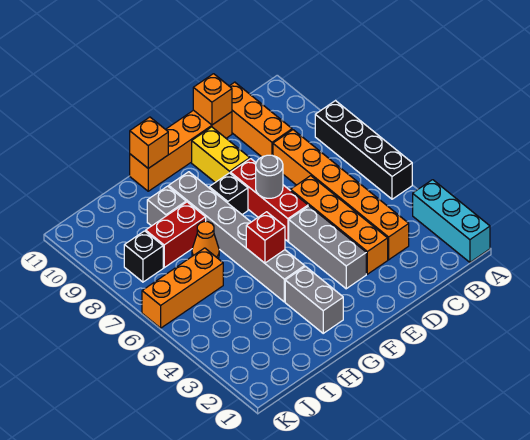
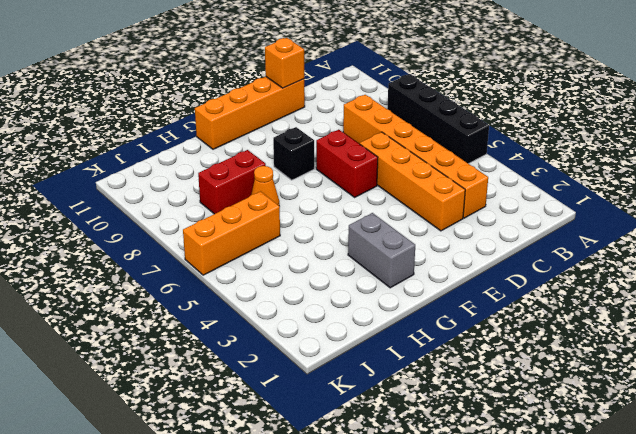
red 1x2 brick [316,130,378,197] -> red 1x3 brick [230,159,308,241]
none -> cyan 1x3 brick [413,180,490,262]
none -> orange 1x3 brick [230,82,292,157]
none -> grey 1x3 brick [289,206,366,289]

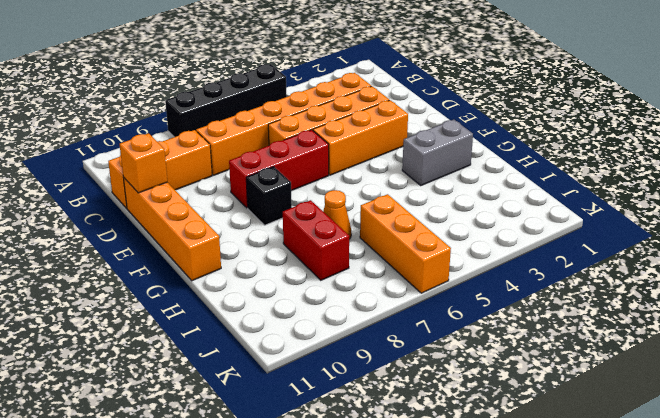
orange 1x3 brick [313,100,408,175] -> grey 1x3 brick [289,206,366,289]
none -> cyan 1x3 brick [413,180,490,262]
none -> yellow 1x2 brick [192,127,250,182]
none -> grey 1x6 brick [169,172,305,302]

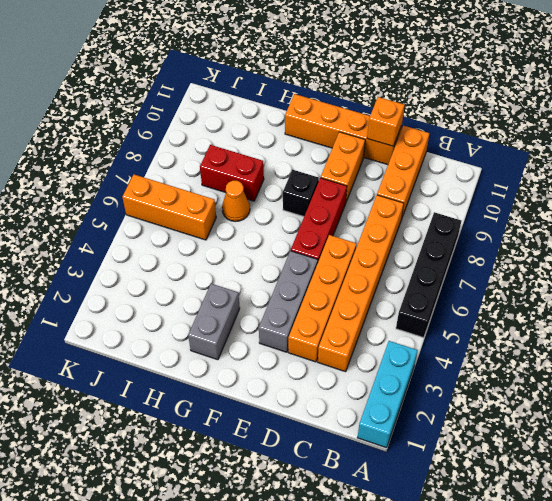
orange 1x2 brick [321,132,365,202] -> yellow 1x2 brick [192,127,250,182]
none -> grey 1x6 brick [169,172,305,302]
none -> grey 1x1 brick [147,186,186,226]
none -> black 1x1 brick [124,231,163,282]

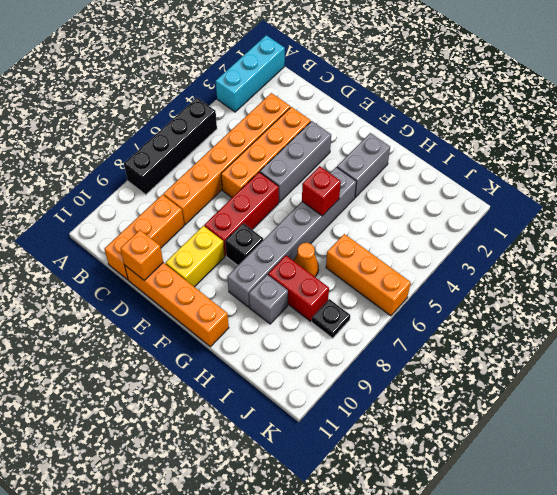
black 1x1 plate [312,299,350,338] -> black 1x1 brick [124,231,163,282]
none -> grey 1x1 round brick [256,155,283,198]
none -> orange 1x1 brick [130,117,168,168]

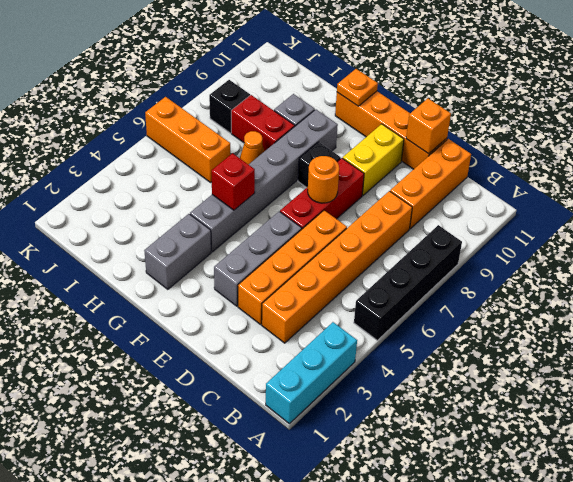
orange 1x1 round brick [308,156,339,203] -> grey 1x1 round brick [256,155,283,198]
orange 1x1 plate [337,69,378,106] -> orange 1x1 brick [130,117,168,168]

